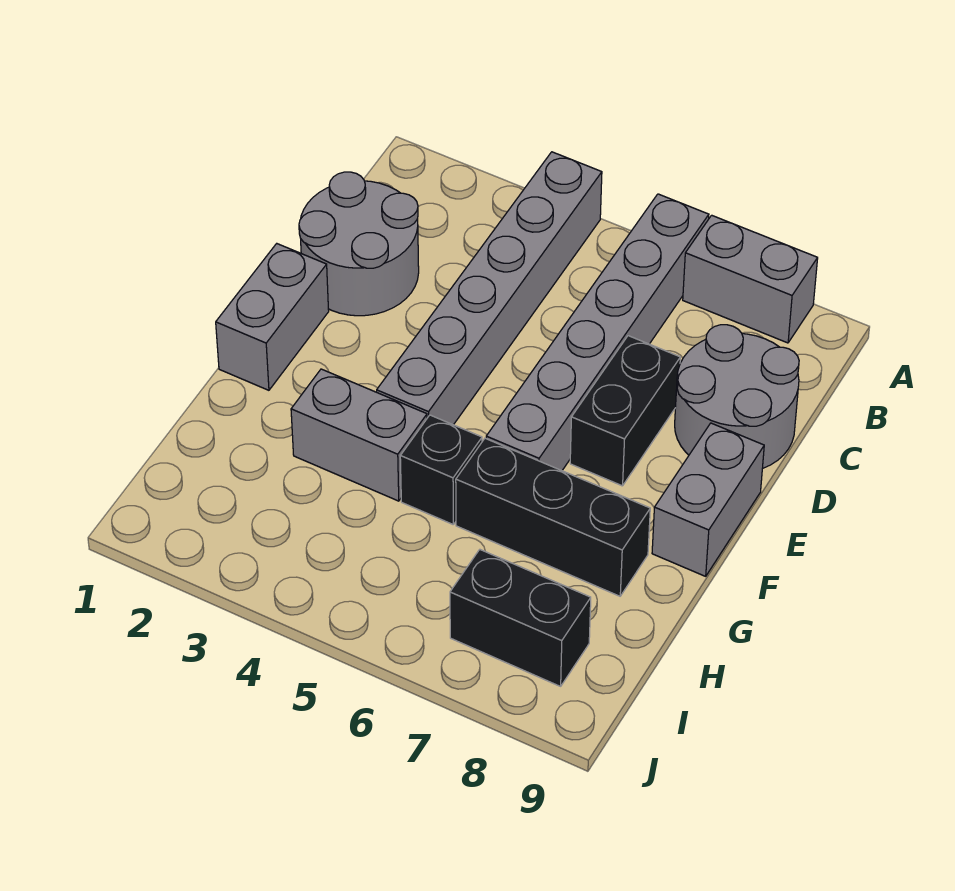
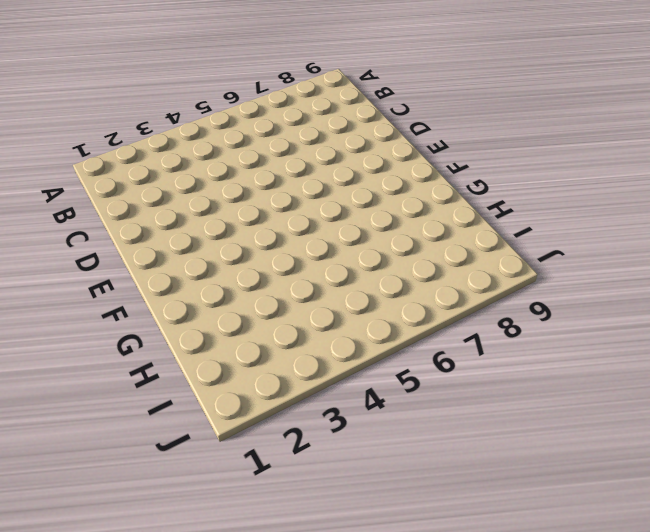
none -> grey 1x6 brick [377,152,602,425]
none -> grey 1x6 brick [486,194,709,471]
none -> grey 1x2 brick [683,215,818,343]

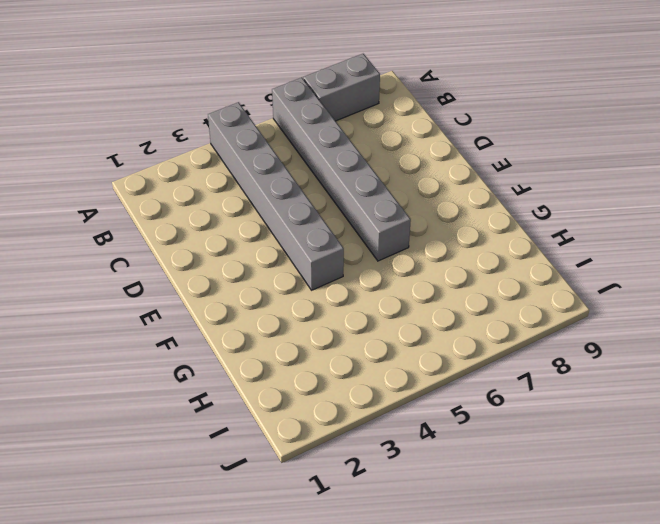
none -> grey 2x2 round brick [299,172,419,316]
none -> grey 2x2 round brick [675,325,799,469]
none -> black 1x2 brick [570,336,680,486]

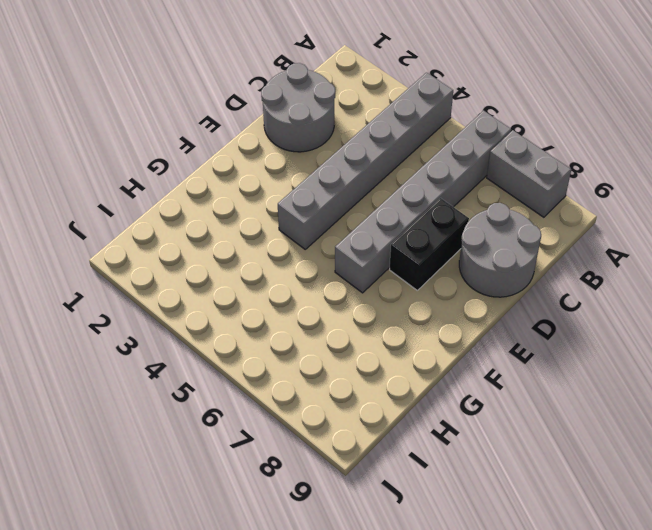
none -> grey 1x2 brick [216,244,329,390]
none -> grey 1x2 brick [652,423,764,576]
none -> grey 1x2 brick [291,369,427,501]

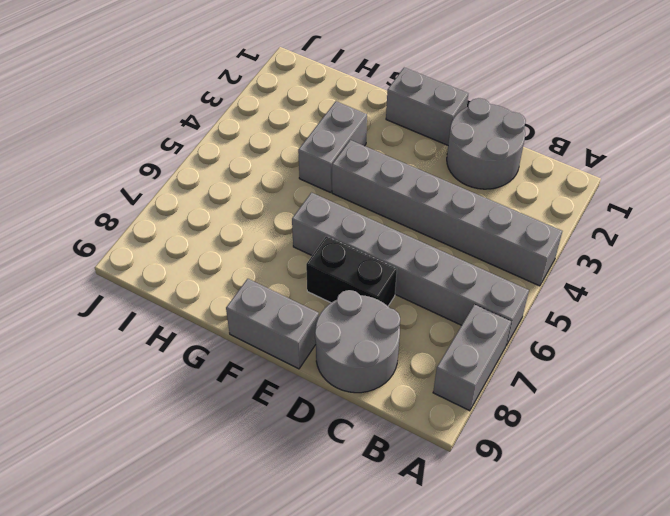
none -> black 1x1 brick [400,415,482,524]
none -> black 1x3 brick [456,438,650,596]
none -> black 1x2 brick [450,550,591,686]

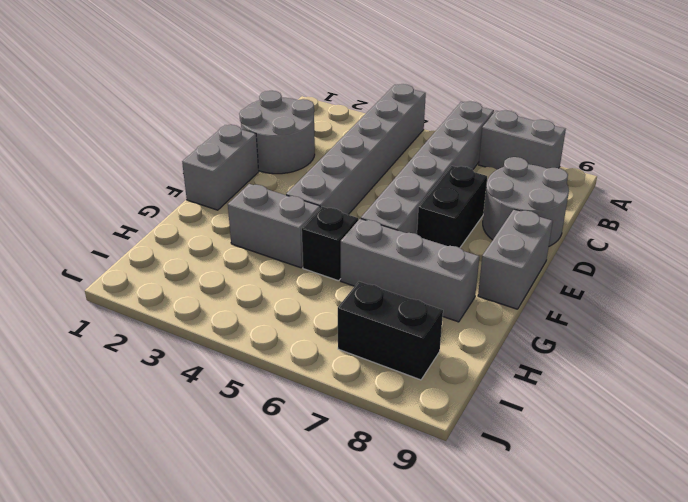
grey 1x3 brick [341,219,479,322] -> black 1x3 brick [456,438,650,596]

